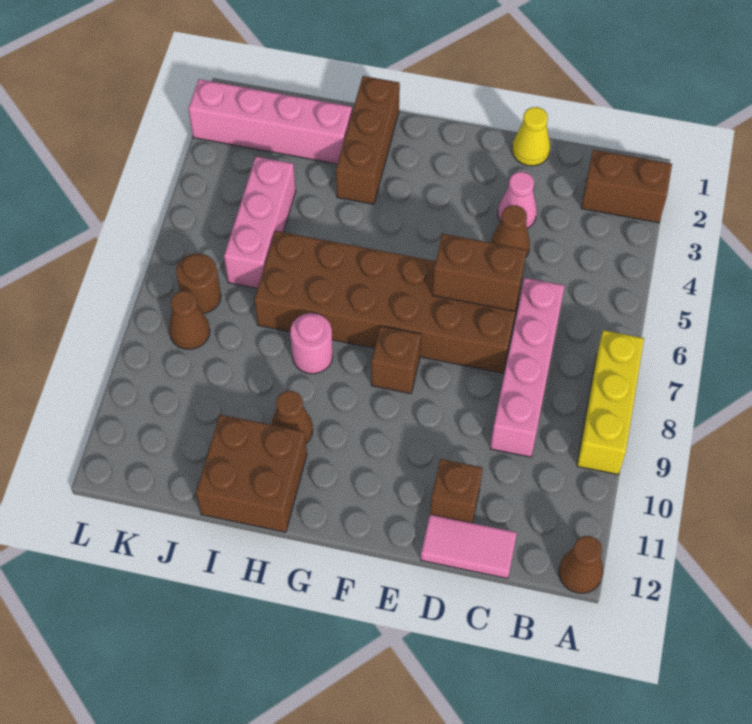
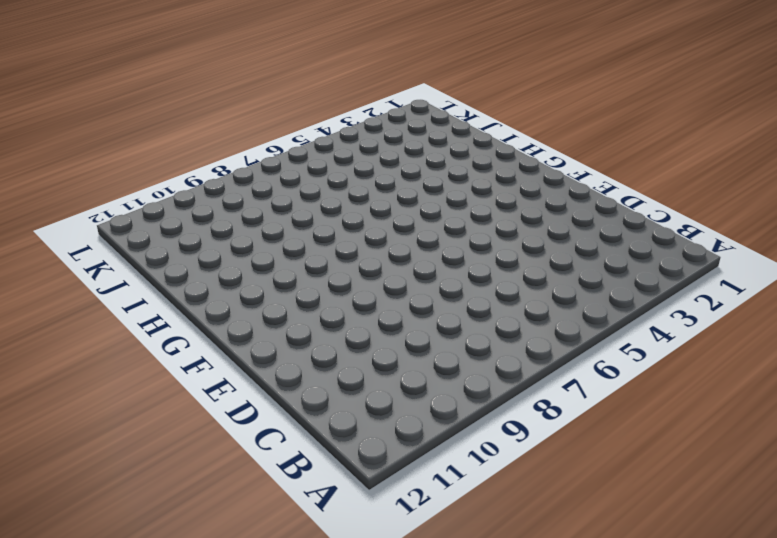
none -> brown 1x2 brick [581,150,672,223]
none -> yellow 1x3 brick [577,330,644,474]
none -> brown 1x1 cone [559,536,603,593]

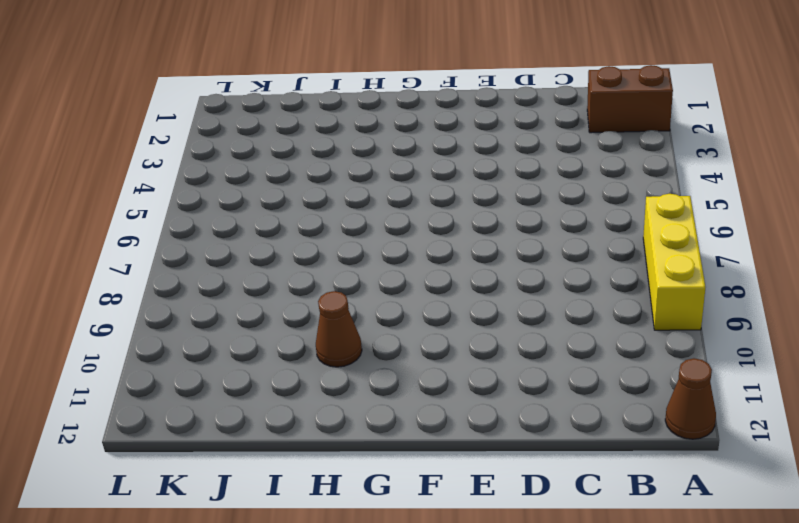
none -> pink 1x4 brick [490,278,564,457]
none -> pink 1x2 tile [421,515,517,579]
none -> yellow 1x1 cone [512,107,550,166]

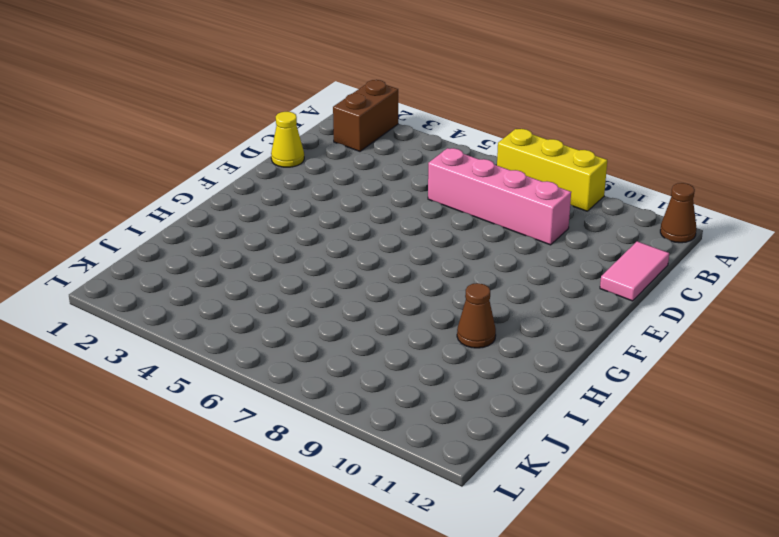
none -> pink 1x1 cone [498,172,537,228]
none -> brown 1x1 cone [491,205,530,257]
none -> brown 2x6 brick [254,231,521,373]

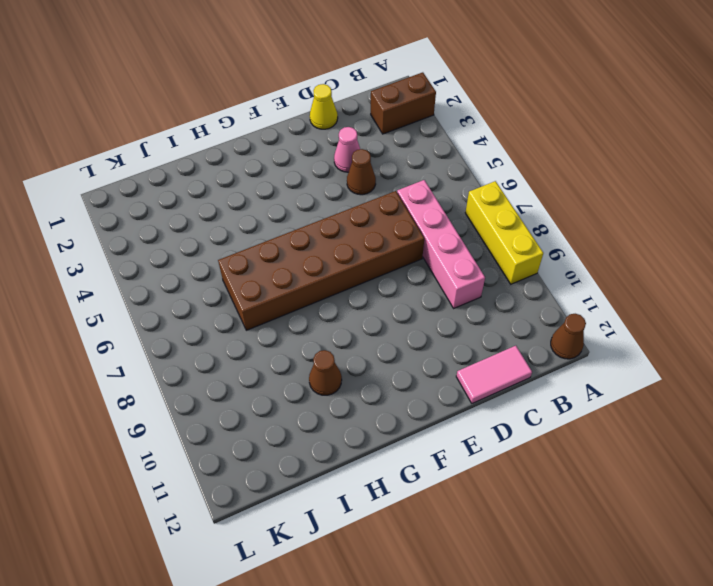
none -> brown 1x1 brick [430,459,483,523]
none -> brown 1x1 brick [371,326,421,394]
none -> brown 1x3 brick [336,76,400,204]

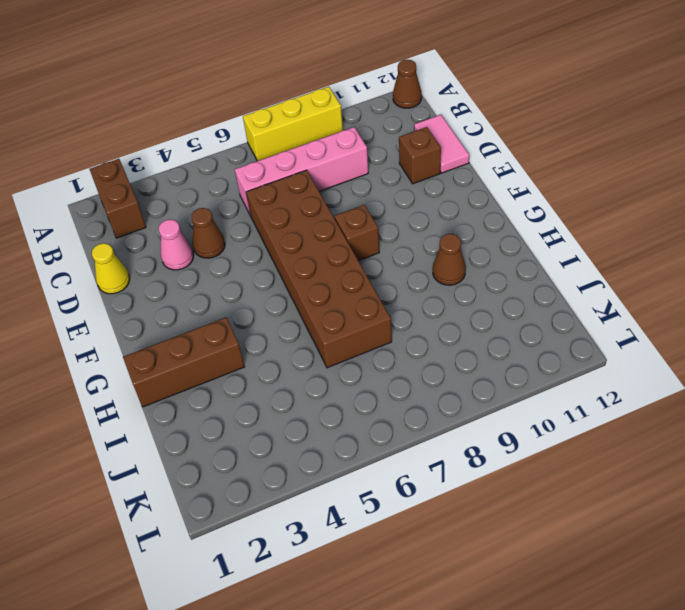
none -> pink 1x1 round brick [290,313,333,374]
none -> brown 2x2 brick [196,415,307,532]
none -> pink 1x4 brick [188,79,352,164]

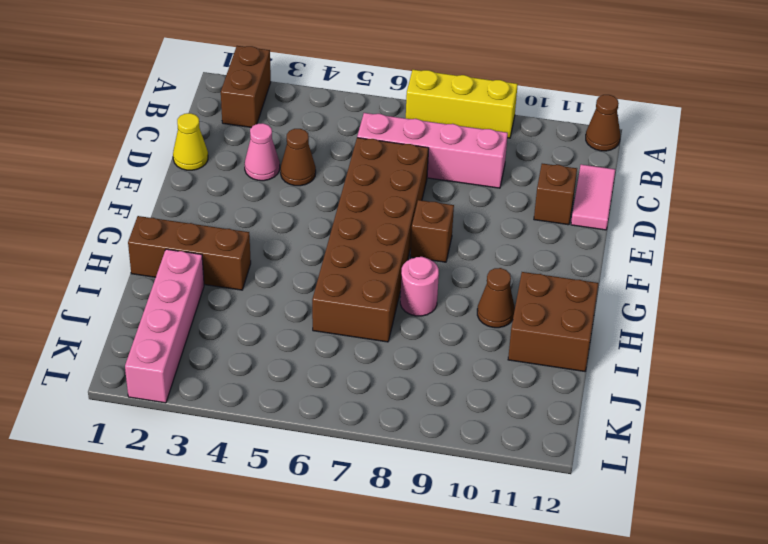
none -> pink 1x3 brick [224,157,296,288]
none -> brown 1x1 round brick [176,253,221,313]
none -> brown 1x1 cone [169,291,210,349]

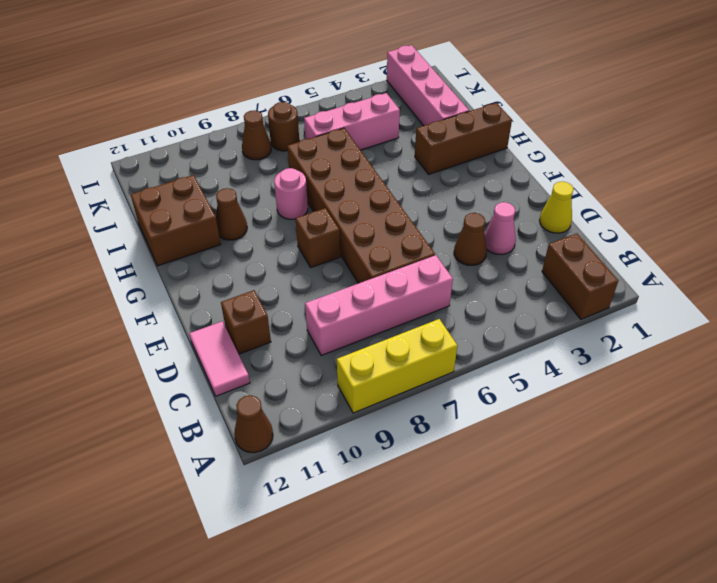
none -> brown 1x2 brick [432,234,527,311]

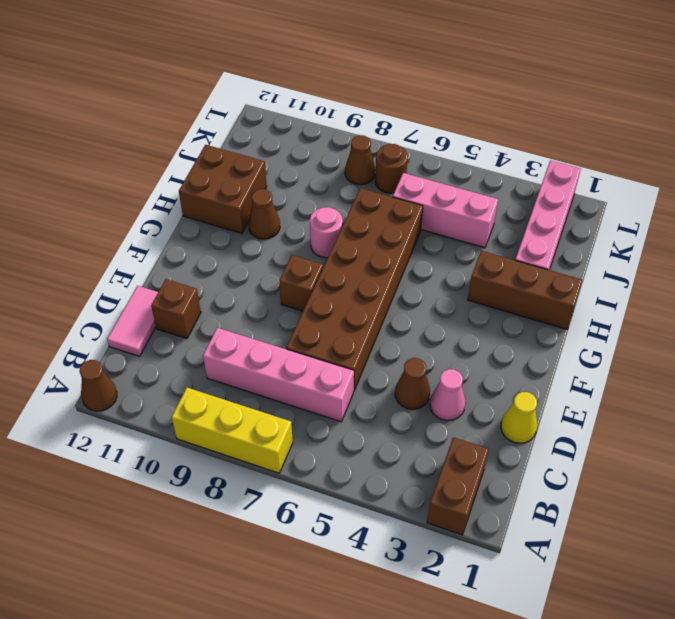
none -> brown 1x2 brick [432,234,527,311]

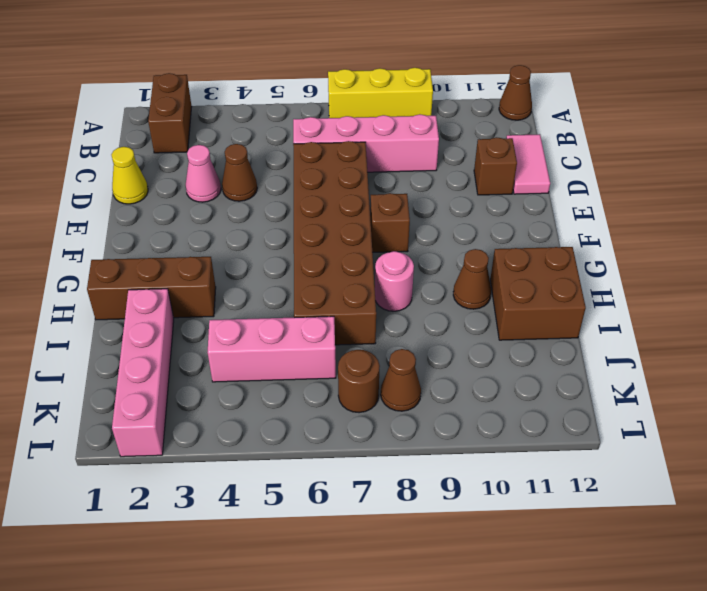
none -> brown 1x2 brick [432,234,527,311]

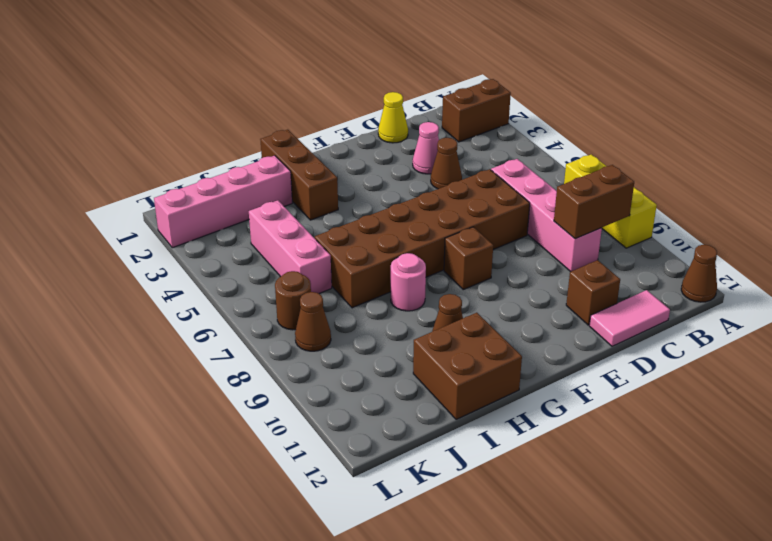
brown 1x2 brick [554,165,634,239] -> brown 1x2 brick moved to [432,234,527,311]

